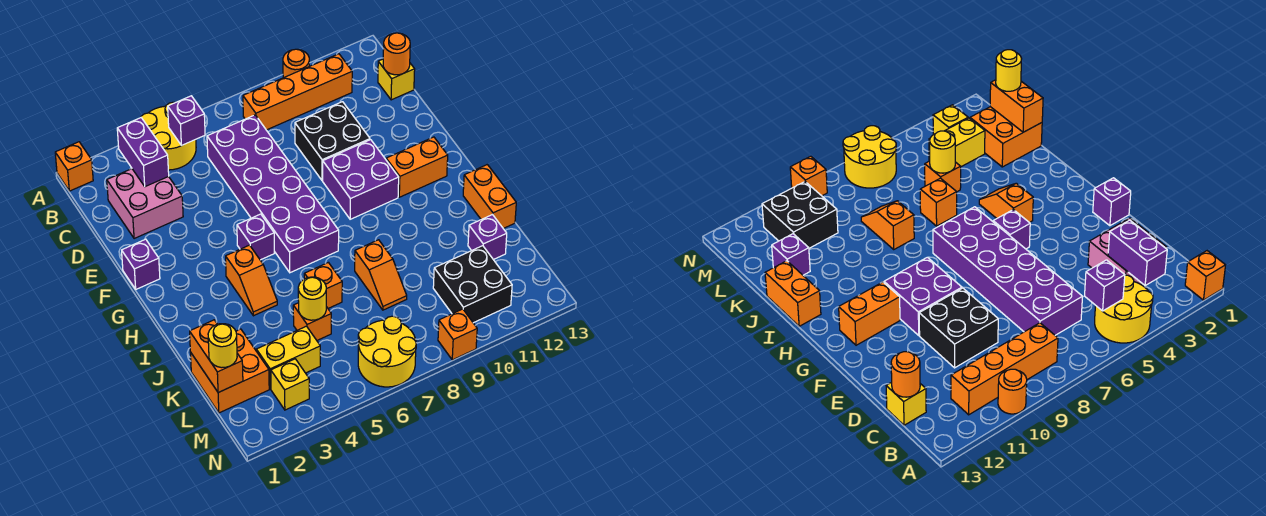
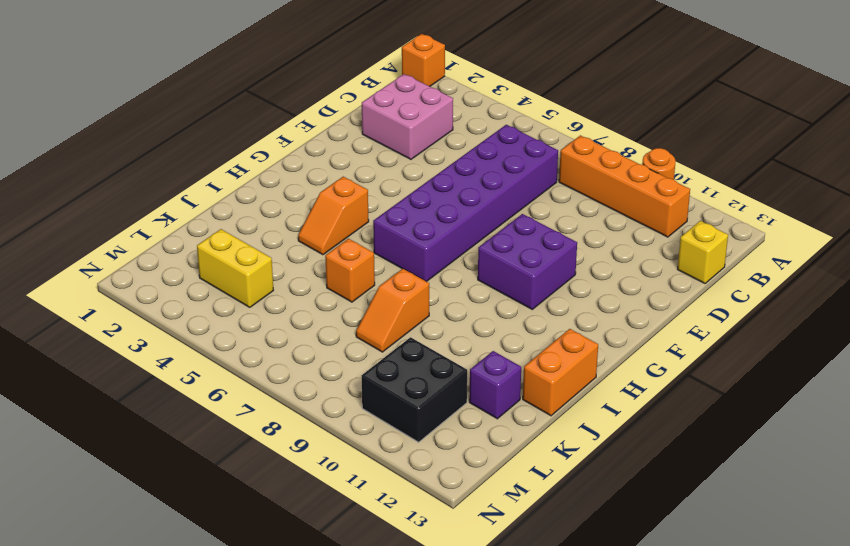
none -> yellow 2x2 round brick [141,102,196,170]
none -> black 2x2 brick [295,102,370,181]
none -> purple 1x1 brick [122,239,160,289]
none -> purple 1x1 brick [237,214,274,260]

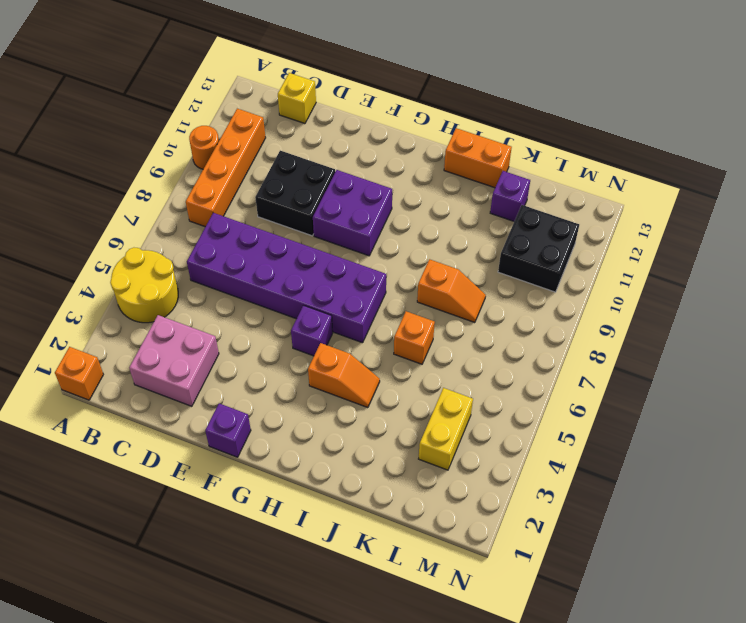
none -> orange 1x2 brick [386,137,448,197]
none -> orange 2x2 brick [190,329,269,413]
none -> orange 1x1 brick [293,303,331,340]
none -> yellow 1x1 brick [271,359,309,410]

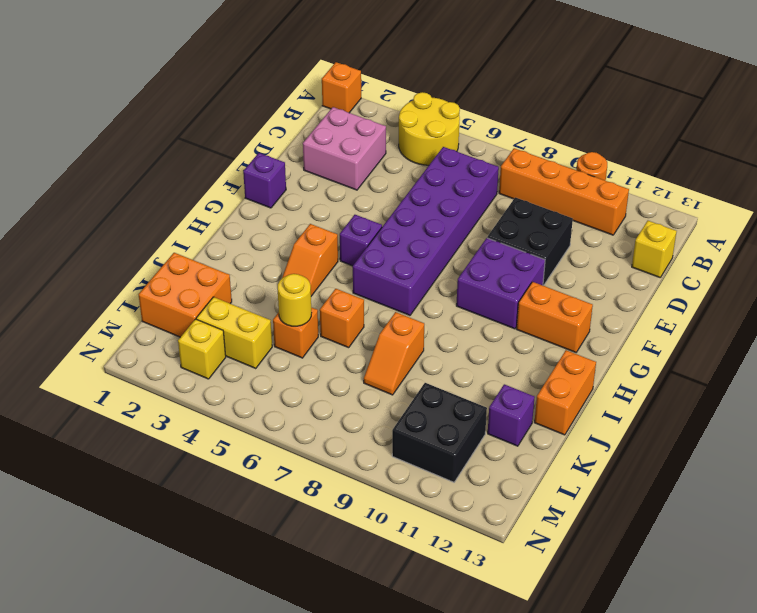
none -> yellow 2x2 round brick [358,316,416,387]
none -> orange 1x1 brick [438,309,477,360]
none -> purple 1x2 brick [117,118,169,187]
none -> purple 1x1 brick [168,96,205,146]

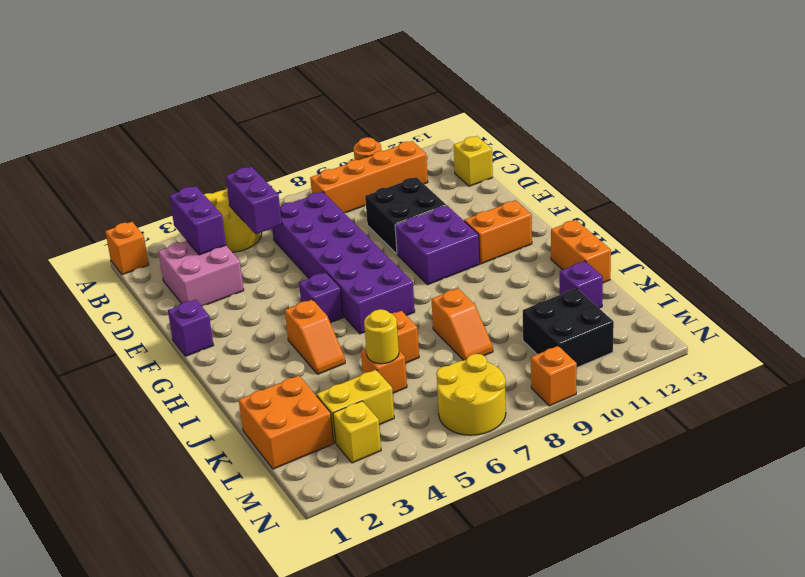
purple 1x2 brick [226,167,282,234] -> purple 1x1 brick [168,96,205,146]
none -> orange 1x1 round brick [383,33,410,75]
none -> orange 1x2 brick [190,320,243,393]
none -> yellow 1x1 round brick [208,324,237,368]

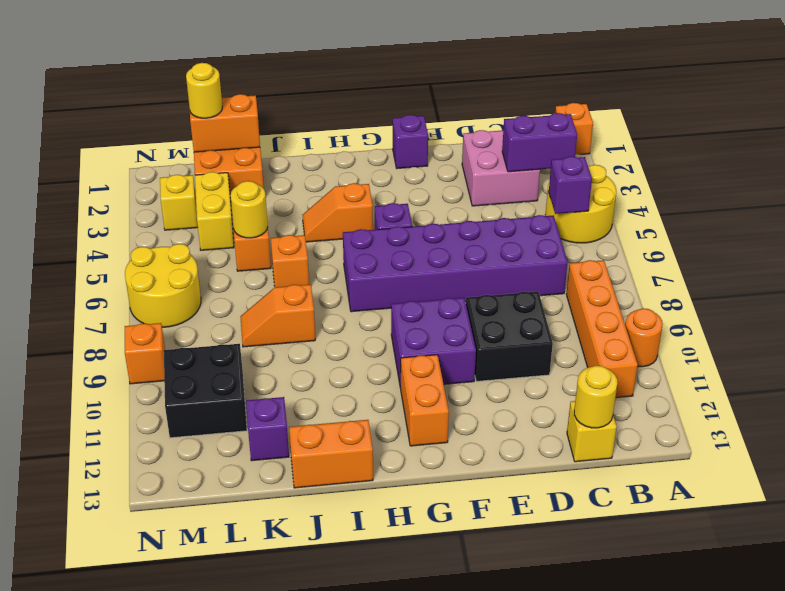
yellow 1x1 round brick [574,366,617,428] -> orange 1x1 round brick [383,33,410,75]

